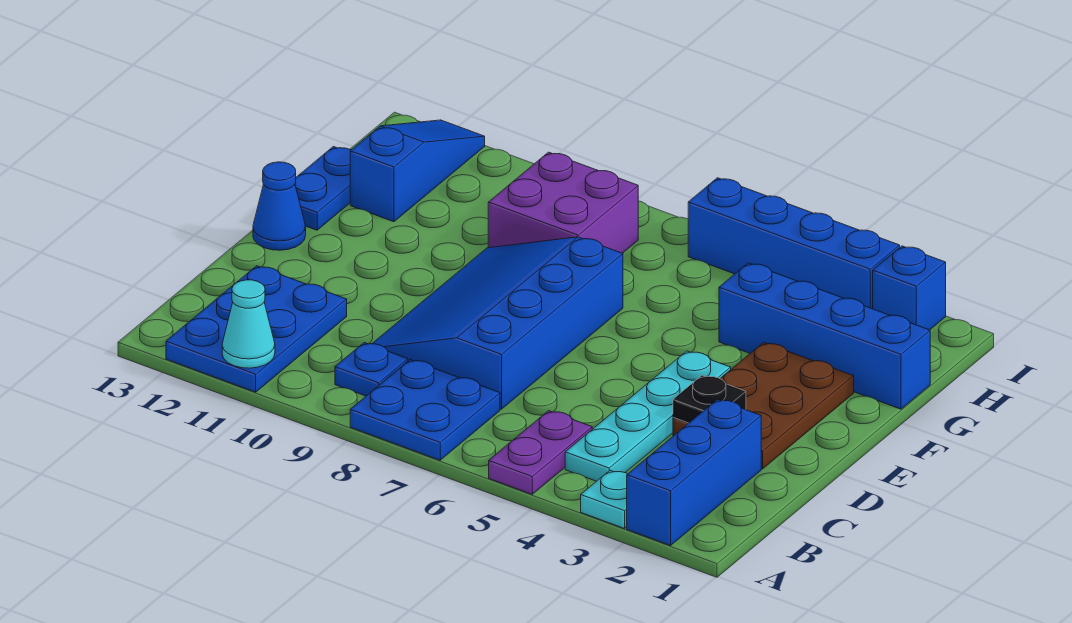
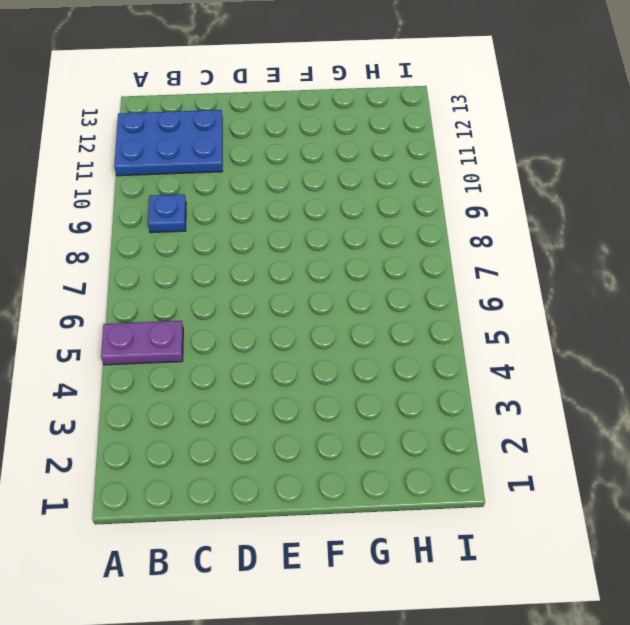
none -> blue 1x3 brick [627,399,761,546]
none -> cyan 1x1 plate [581,470,627,529]
none -> blue 2x2 plate [350,360,500,460]

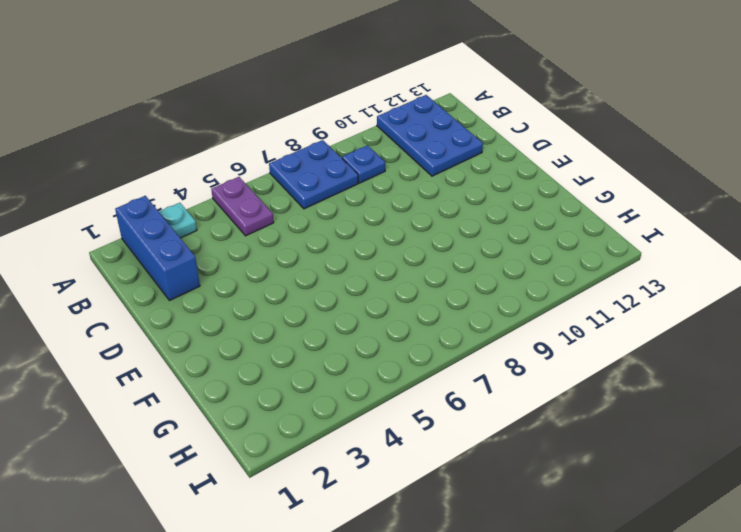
none -> cyan 1x4 plate [565,351,731,481]
none -> blue 3x4 slope [372,237,623,409]
none -> brown 2x3 plate [673,342,854,469]

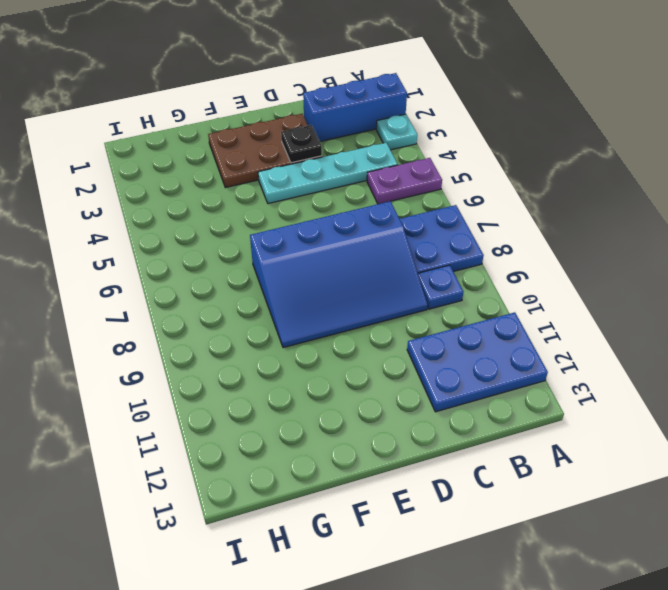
none -> blue 1x1 cone [253,162,306,250]
none -> blue 1x2 plate [295,147,351,230]
none -> blue 1x4 brick [719,263,930,409]

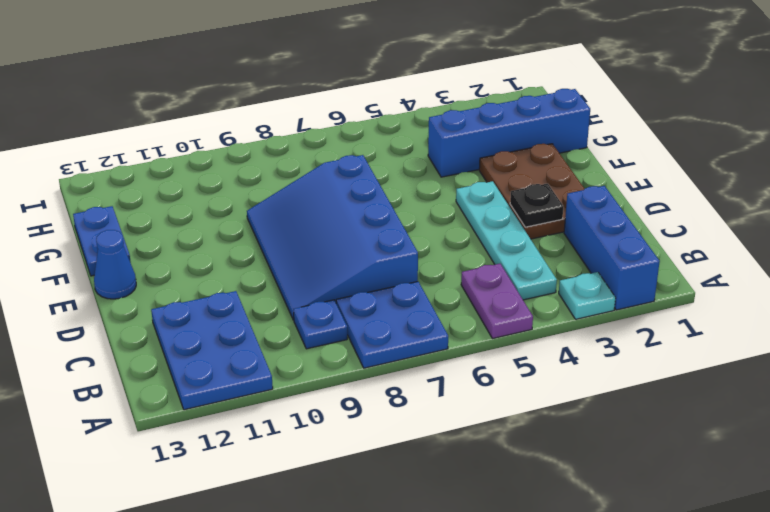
none -> purple 2x2 brick [488,152,638,253]
none -> blue 1x3 slope [350,120,485,222]
none -> blue 1x1 brick [873,246,946,330]

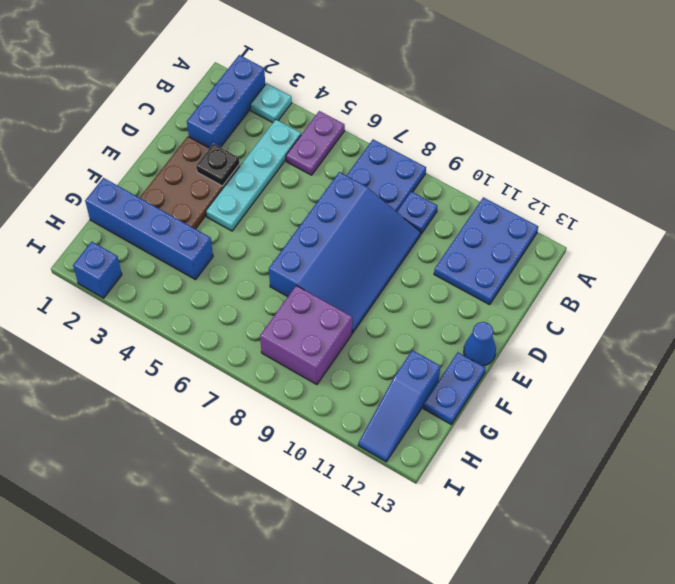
none -> blue 1x4 brick [688,178,900,309]
none -> cyan 1x1 cone [222,280,275,368]

